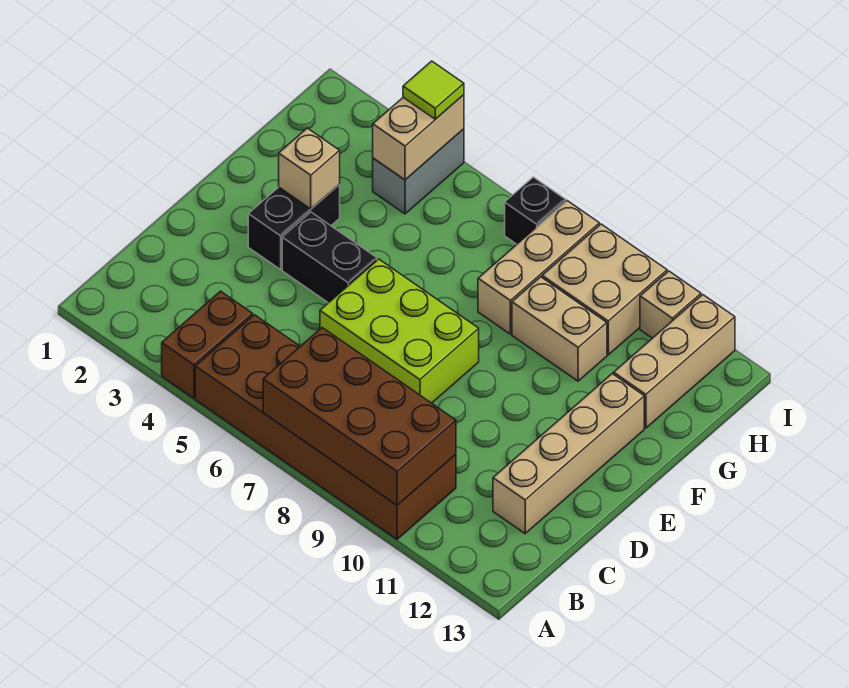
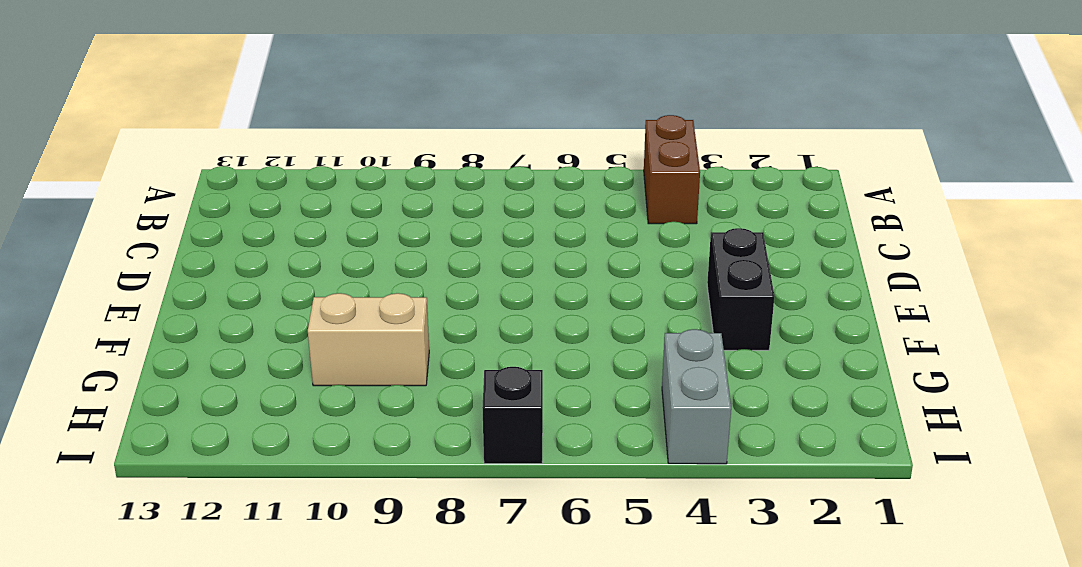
none -> brown 2x6 brick [195,315,456,539]
none -> tan 1x4 brick [493,374,644,534]
none -> lime 2x3 brick [320,259,479,403]

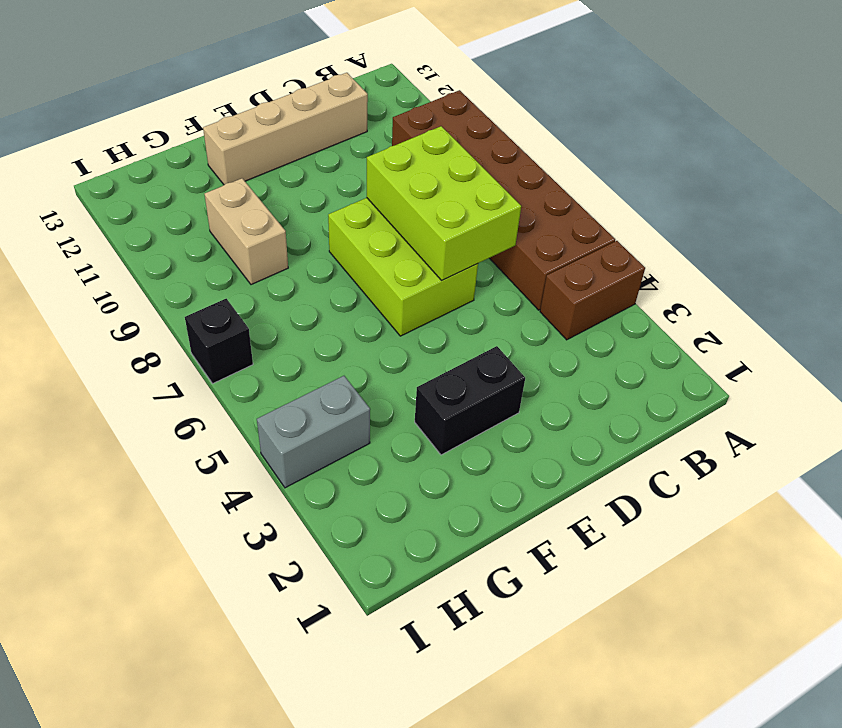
lime 2x3 brick [367,126,521,280] -> none
none -> black 1x2 brick [282,212,377,303]
none -> tan 1x3 brick [478,201,599,334]
none -> tan 1x3 brick [614,295,735,428]

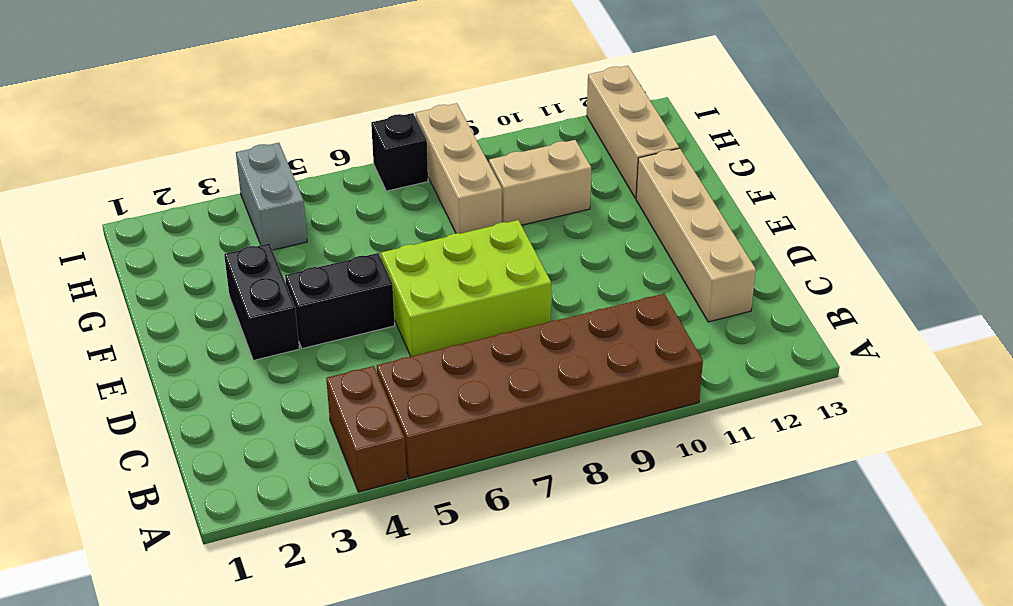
none -> tan 2x2 brick [542,224,667,355]
none -> tan 1x1 brick [640,271,701,338]
none -> brown 2x4 brick [263,328,456,505]

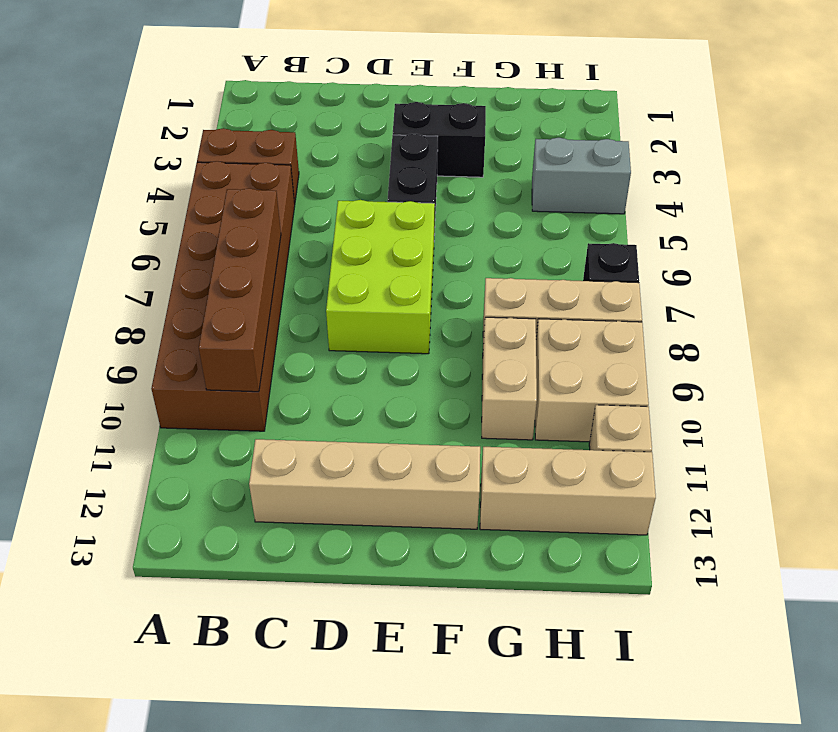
brown 1x4 brick [199,188,281,392] -> brown 2x4 brick [263,328,456,505]
none -> tan 1x1 brick [279,128,340,209]
none -> tan 1x2 brick [373,95,464,180]
none -> lime 1x1 tile [403,61,464,119]

